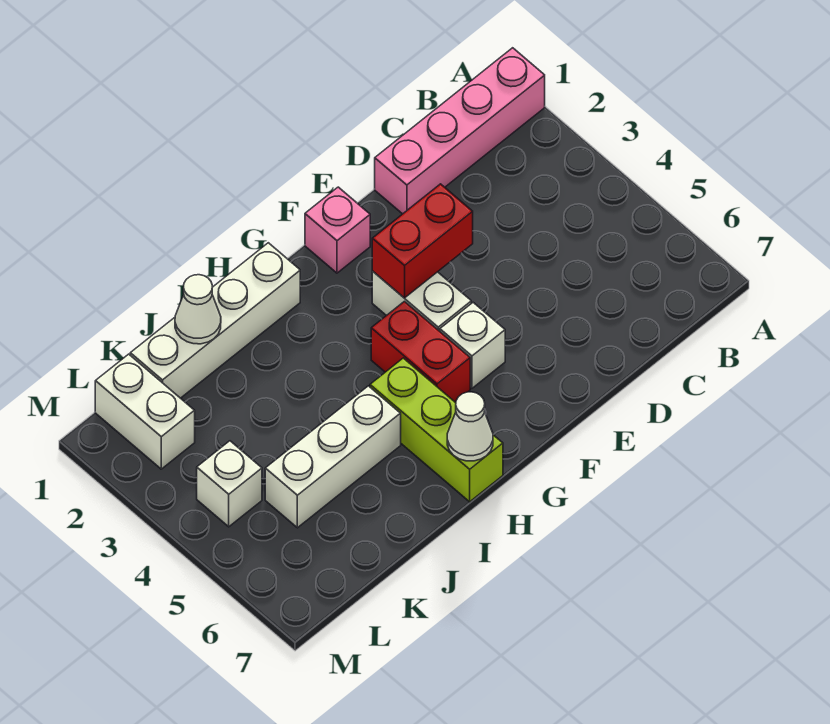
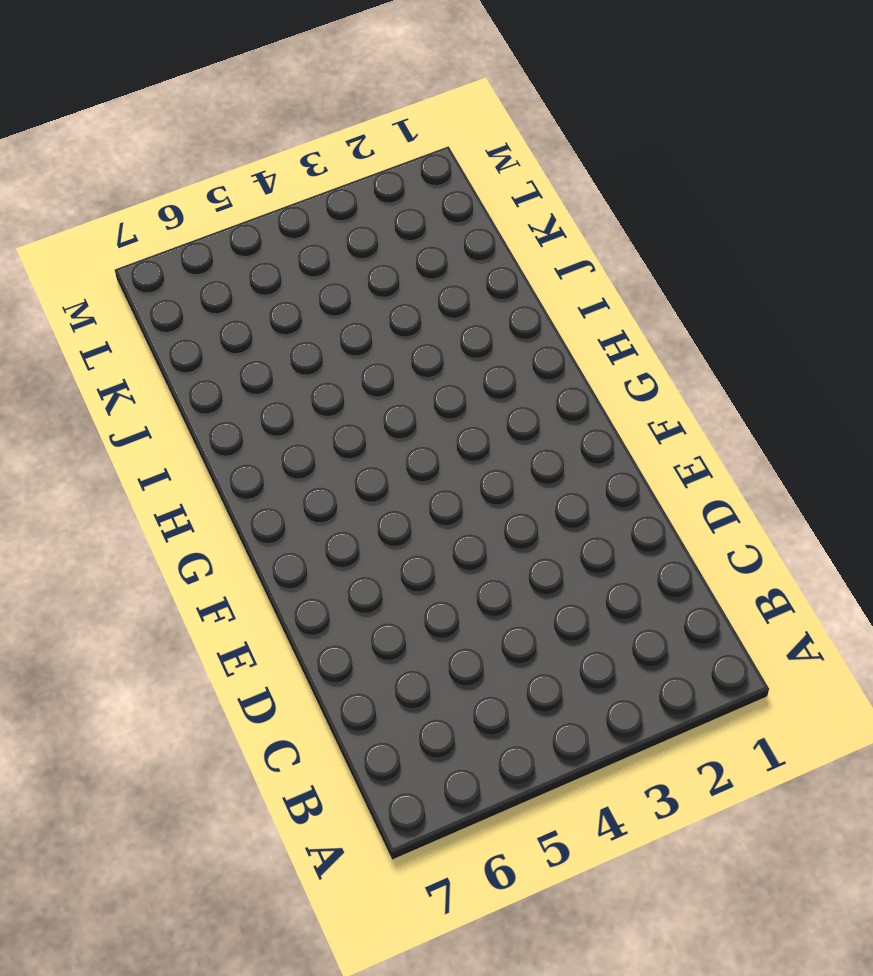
none -> pink 1x4 brick [375,48,545,214]
none -> pink 1x1 brick [305,187,370,273]
none -> white 1x2 brick [372,271,471,331]

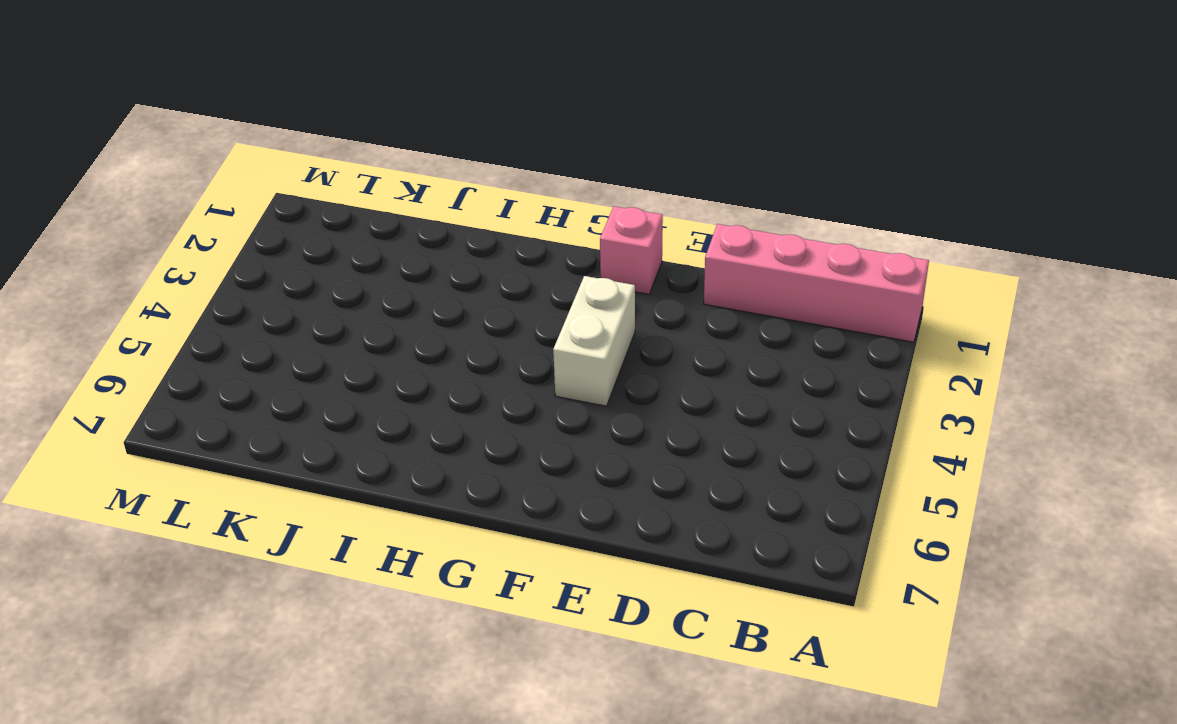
none -> white 1x1 brick [440,303,505,388]
none -> red 1x2 brick [371,301,470,402]
none -> white 1x4 brick [130,243,300,398]

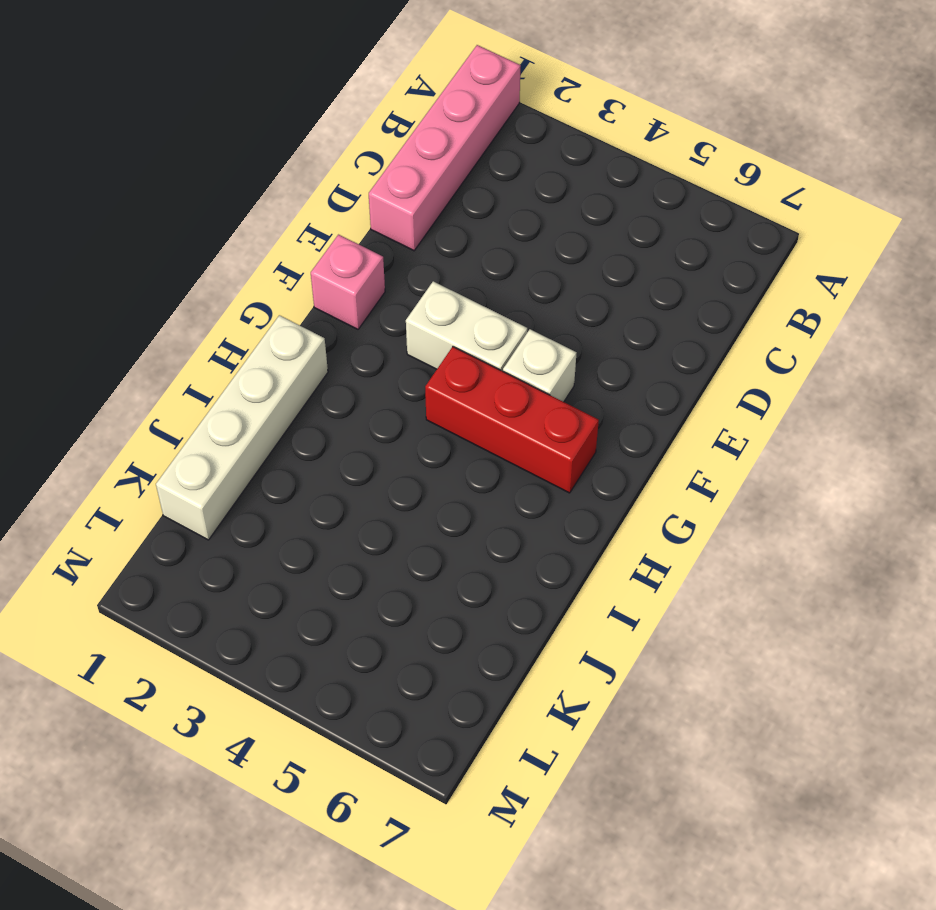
red 1x3 brick [425,347,599,493] -> red 1x2 brick [371,301,470,402]
none -> lime 1x3 brick [370,358,503,502]
none -> white 1x3 brick [265,386,401,528]
none -> white 1x2 brick [95,354,195,469]

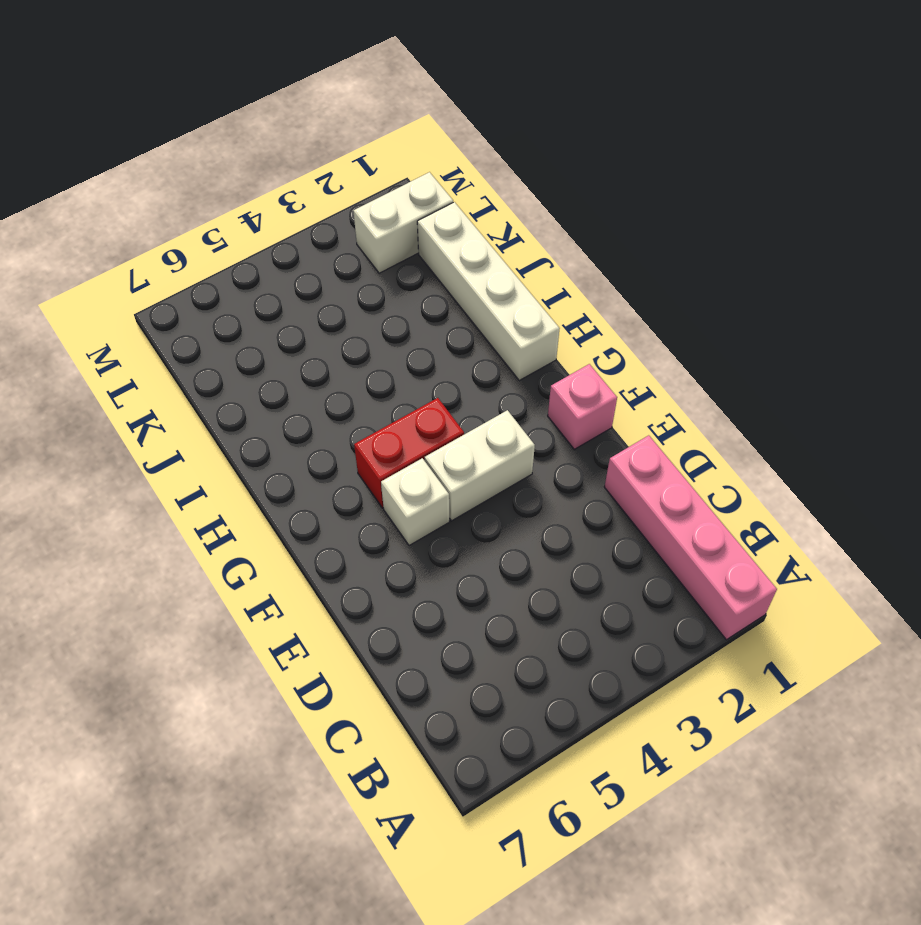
none -> lime 1x3 brick [370,358,503,502]
none -> white 1x3 brick [265,386,401,528]
none -> white 1x1 brick [197,441,262,527]

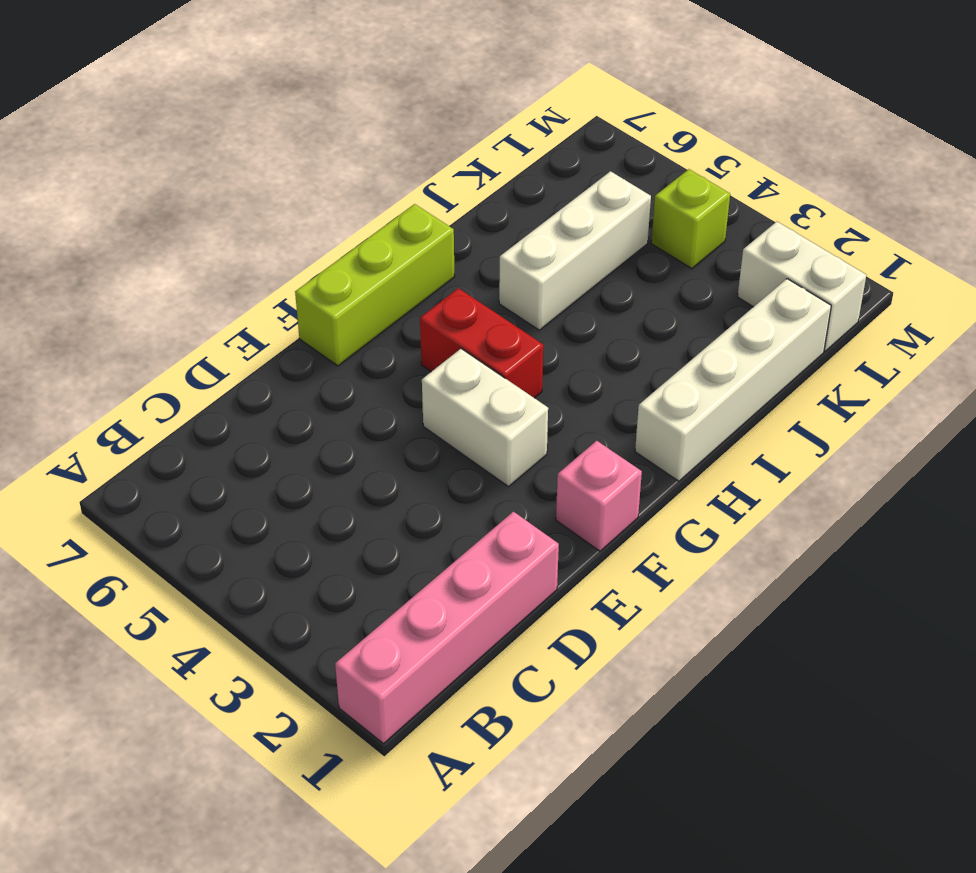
lime 1x3 brick [295,204,455,366] -> lime 1x3 brick turned to [370,358,503,502]
lime 1x1 brick [651,169,730,269] -> white 1x1 brick [197,441,262,527]
none -> white 1x1 brick [440,303,505,388]
none -> red 1x2 brick [372,184,473,298]
none -> white 1x1 cone [447,392,493,461]

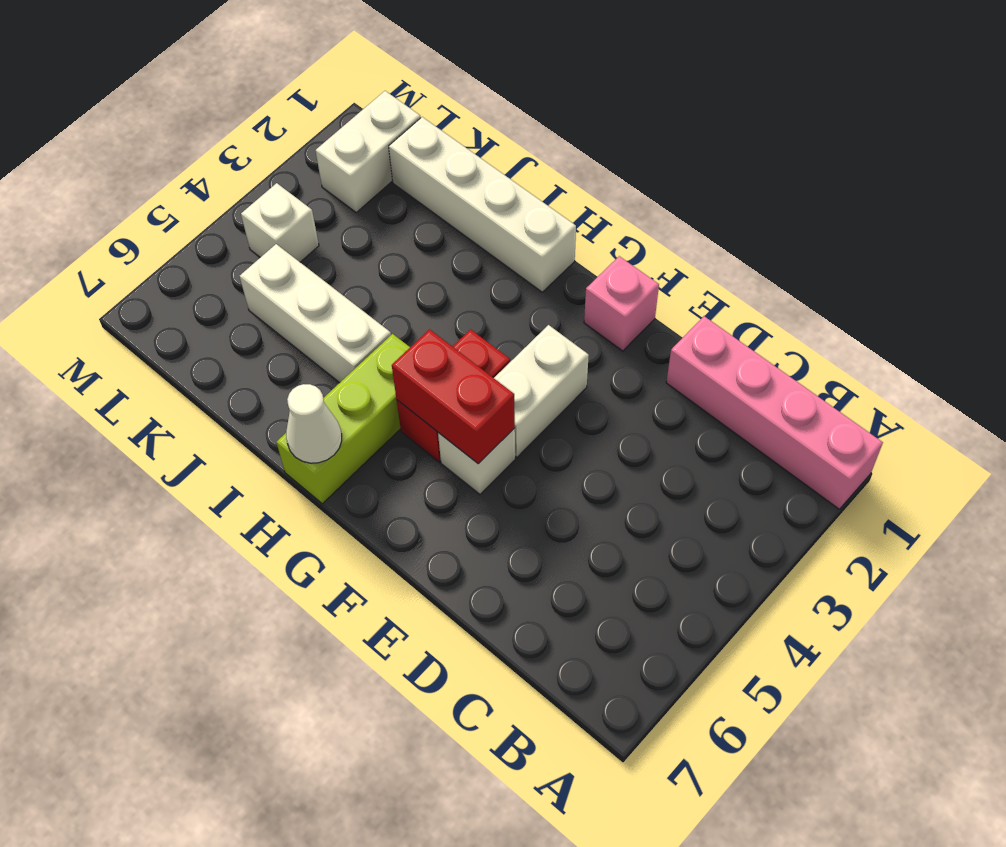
red 1x2 brick [392,329,515,464] -> red 1x2 brick moved to [372,184,473,298]
none -> white 1x1 cone [175,275,221,344]

